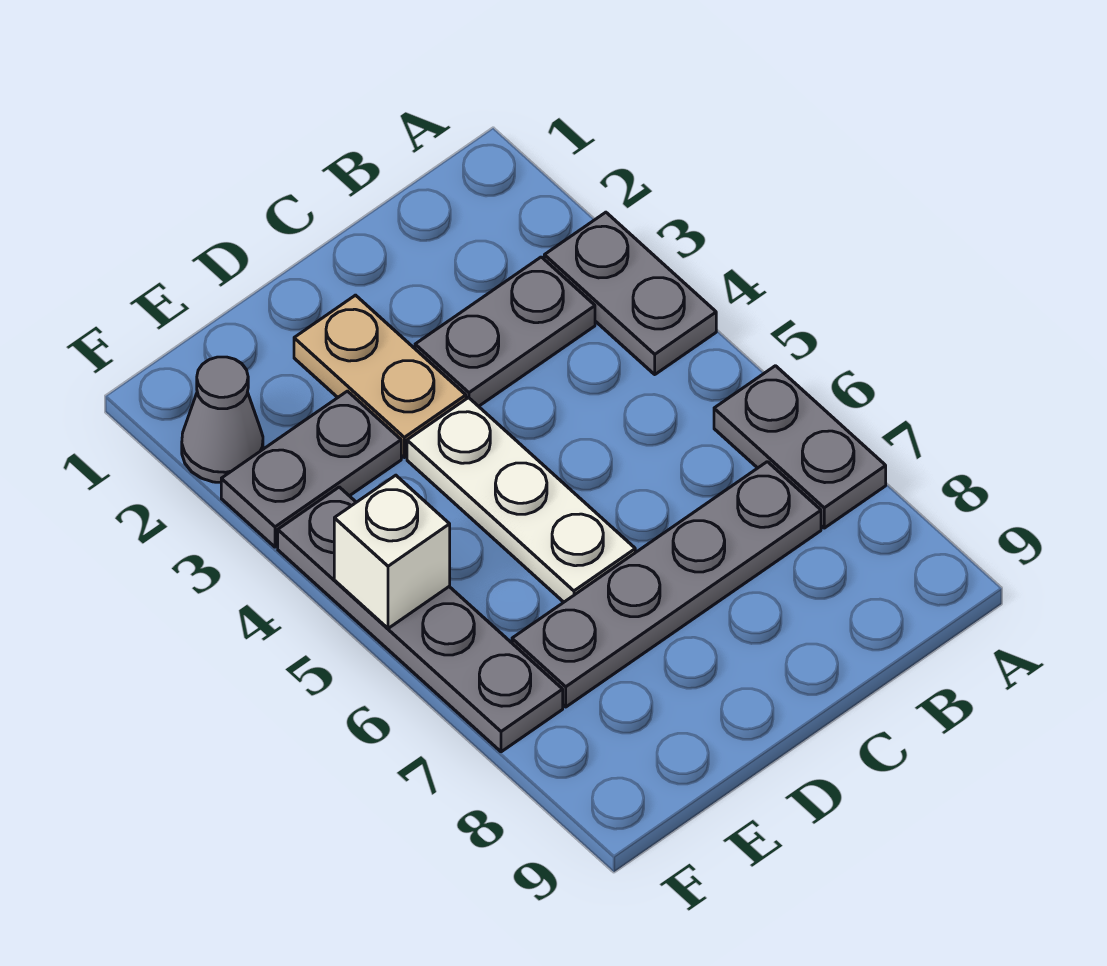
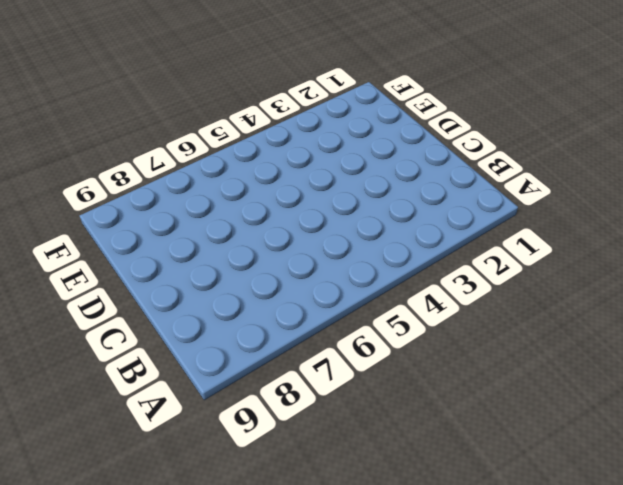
none -> grey 1x2 plate [544,212,716,374]
none -> grey 1x2 plate [714,366,886,528]

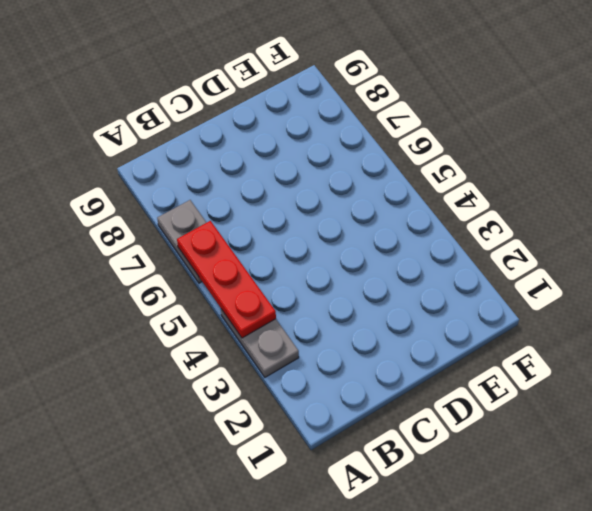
red 1x3 plate [177,221,276,338] -> none
none -> grey 1x2 plate [415,257,595,406]
none -> grey 1x4 plate [512,462,821,707]

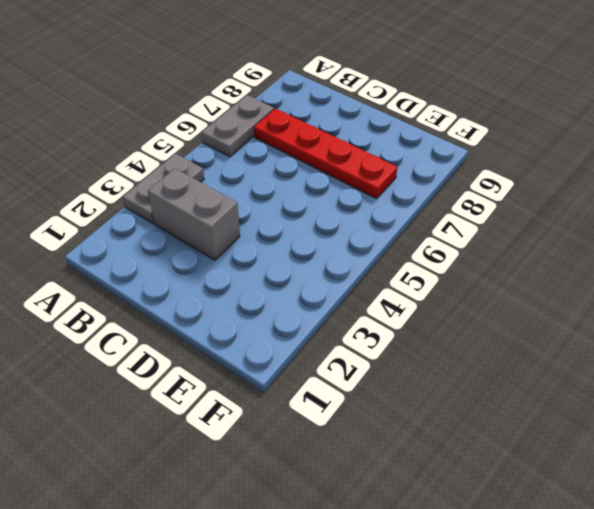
grey 1x2 brick [148,168,240,260] -> grey 1x2 plate [415,257,595,406]
red 1x4 plate [254,108,398,199] -> grey 1x4 plate [512,462,821,707]
none -> tan 1x2 plate [294,295,466,458]
none -> white 1x3 plate [407,398,635,602]

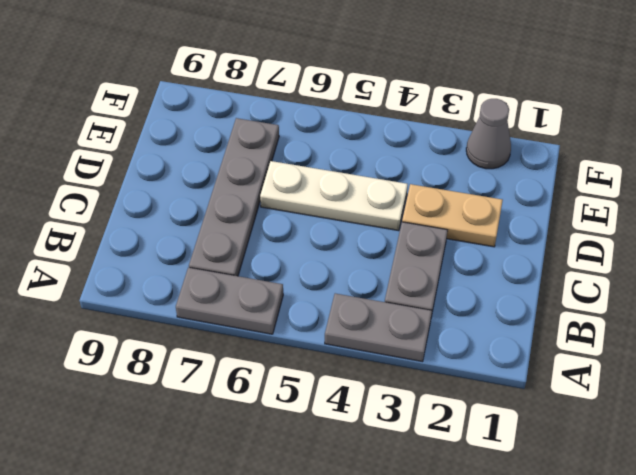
none -> grey 1x2 plate [221,391,401,547]
none -> grey 1x4 plate [278,487,563,752]

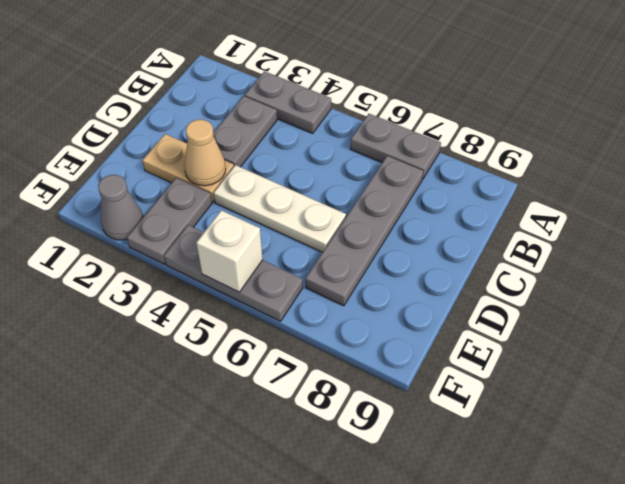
tan 1x1 cone [184,120,226,186] -> none
grey 1x3 plate [164,225,303,321] -> grey 1x4 plate [278,487,563,752]

